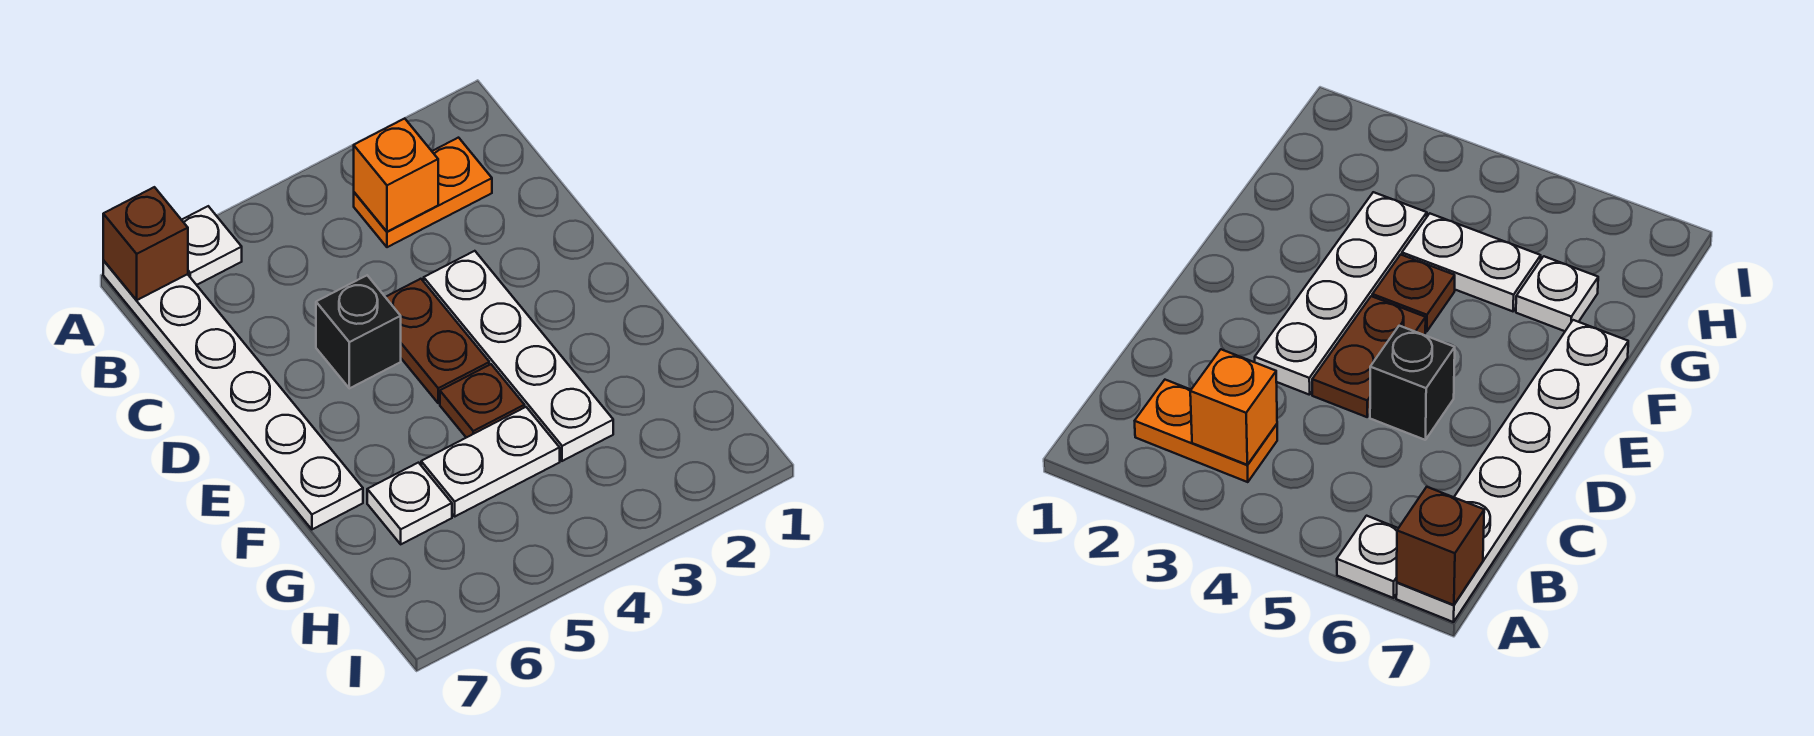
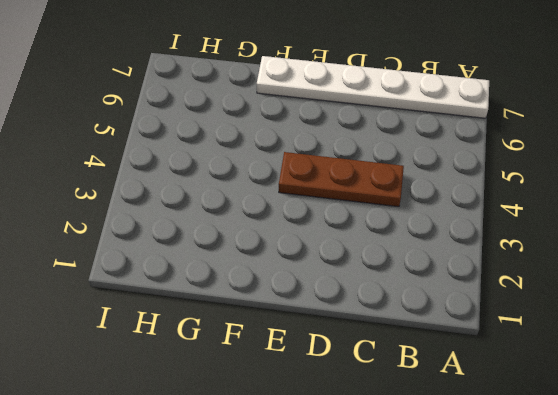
brown 1x3 plate [279,152,404,207] -> brown 1x2 plate [386,279,489,403]
none -> white 1x1 plate [182,206,242,285]
none -> orange 1x2 plate [354,138,492,247]

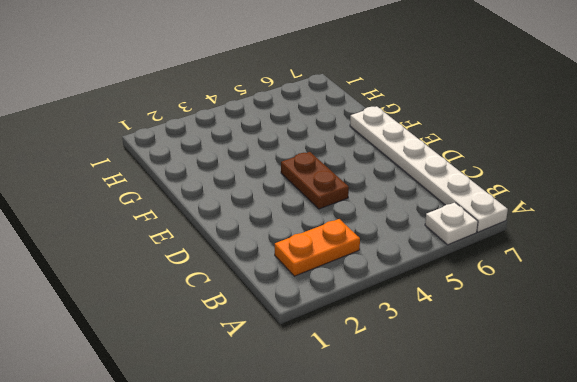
none -> white 1x4 plate [424,251,613,461]
none -> black 1x1 brick [316,275,401,388]

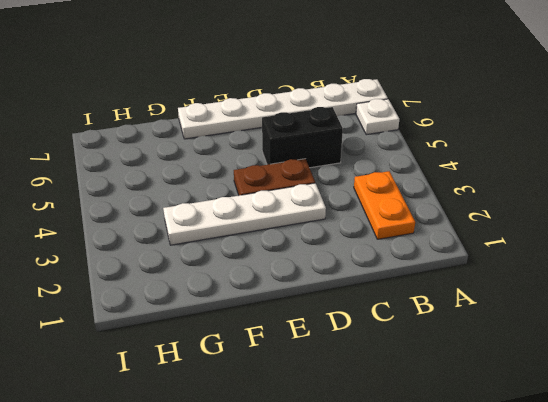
black 1x2 brick [262,107,343,168] -> black 1x1 brick [316,275,401,388]
none -> brown 1x1 plate [440,364,525,438]
none -> white 1x2 plate [421,407,560,516]

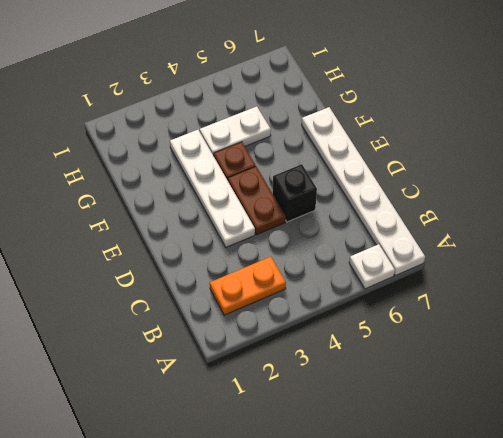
none -> white 1x1 plate [367,463,452,544]
none -> brown 1x1 brick [103,187,188,300]

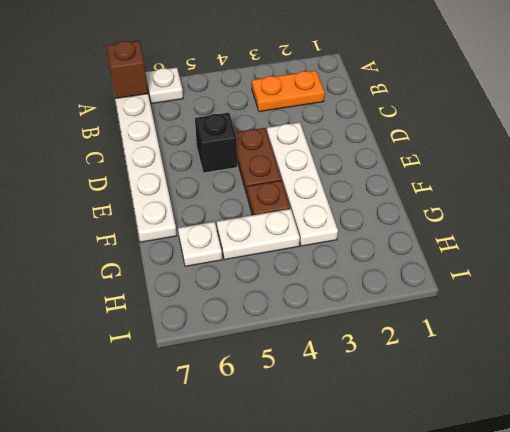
none -> orange 1x1 brick [354,118,438,232]

